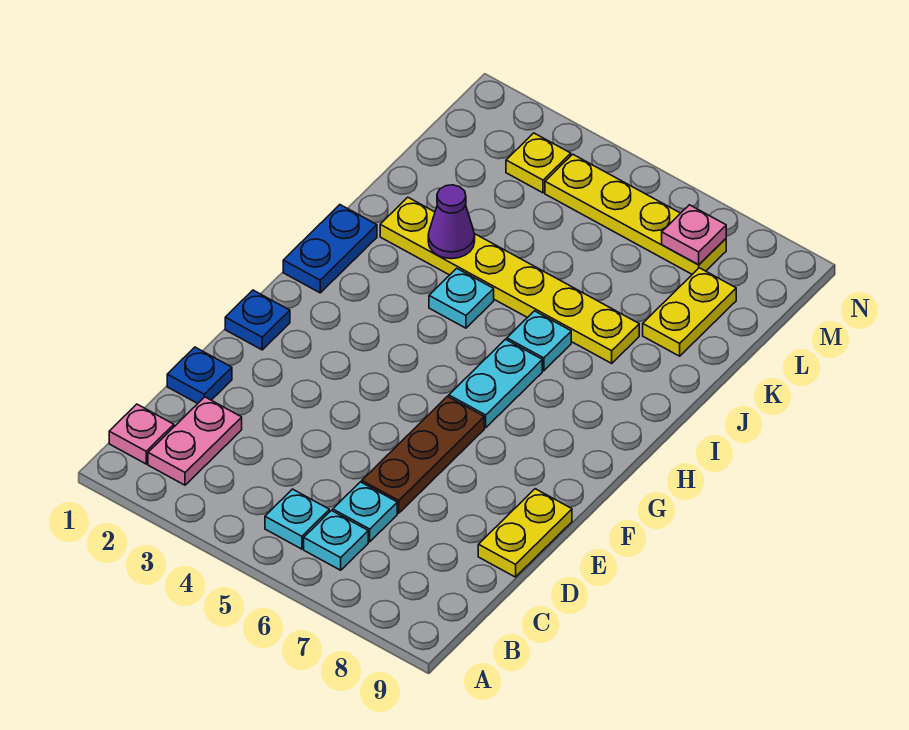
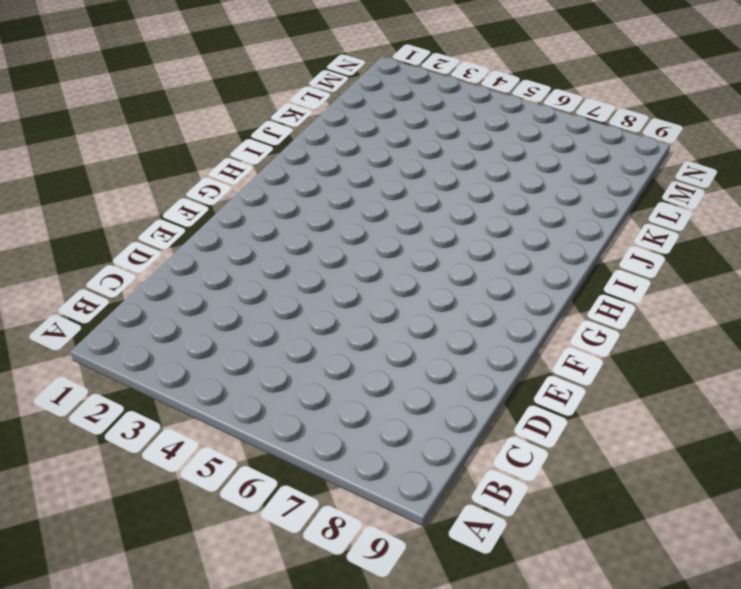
none -> pink 1x1 plate [109,404,174,464]
none -> pink 1x2 plate [148,397,242,485]
none -> cyan 1x1 plate [265,489,329,549]

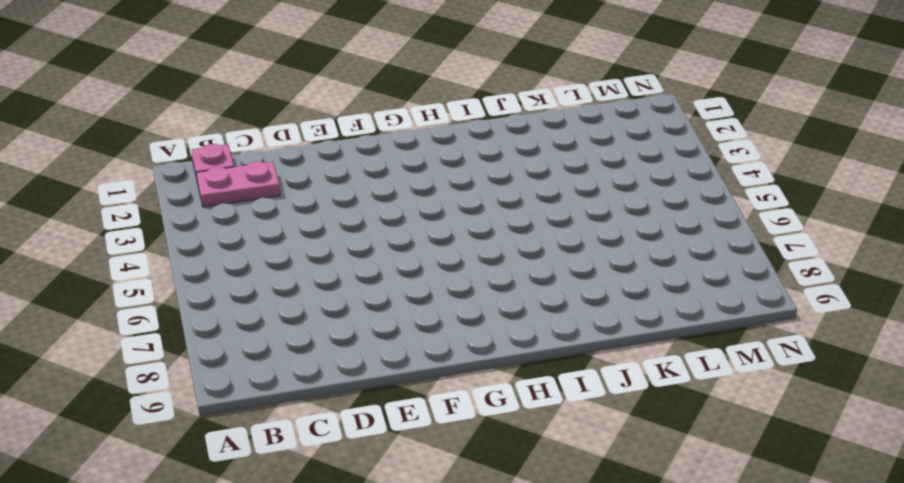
none -> cyan 1x1 plate [265,489,329,549]
none -> cyan 1x1 plate [304,511,368,570]
none -> cyan 1x1 plate [333,482,397,542]

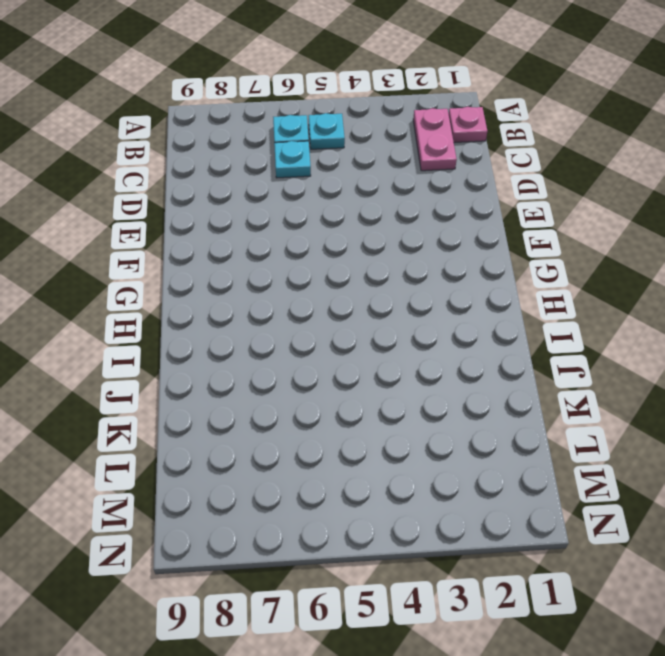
none -> blue 1x1 plate [167,347,232,403]
none -> brown 1x3 plate [362,396,484,513]
none -> yellow 1x2 plate [478,489,572,577]

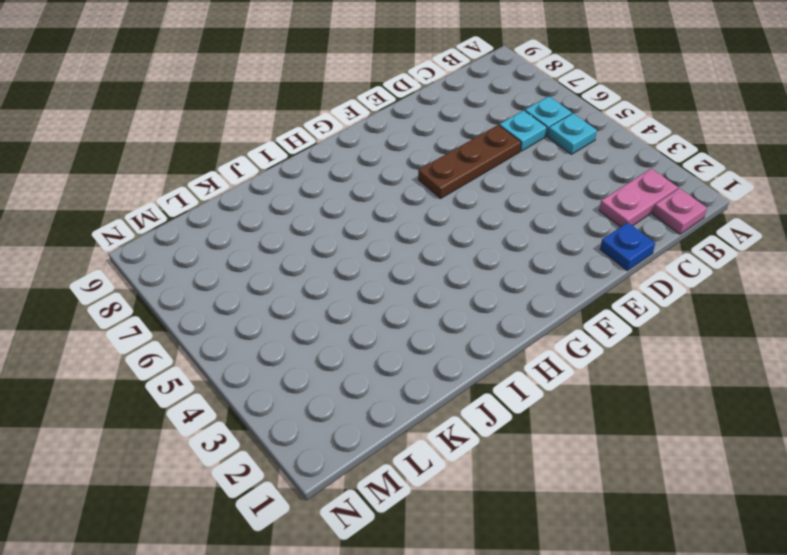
none -> yellow 1x2 plate [478,489,572,577]
none -> blue 1x1 plate [225,290,290,350]
none -> cyan 1x2 plate [449,339,542,428]

